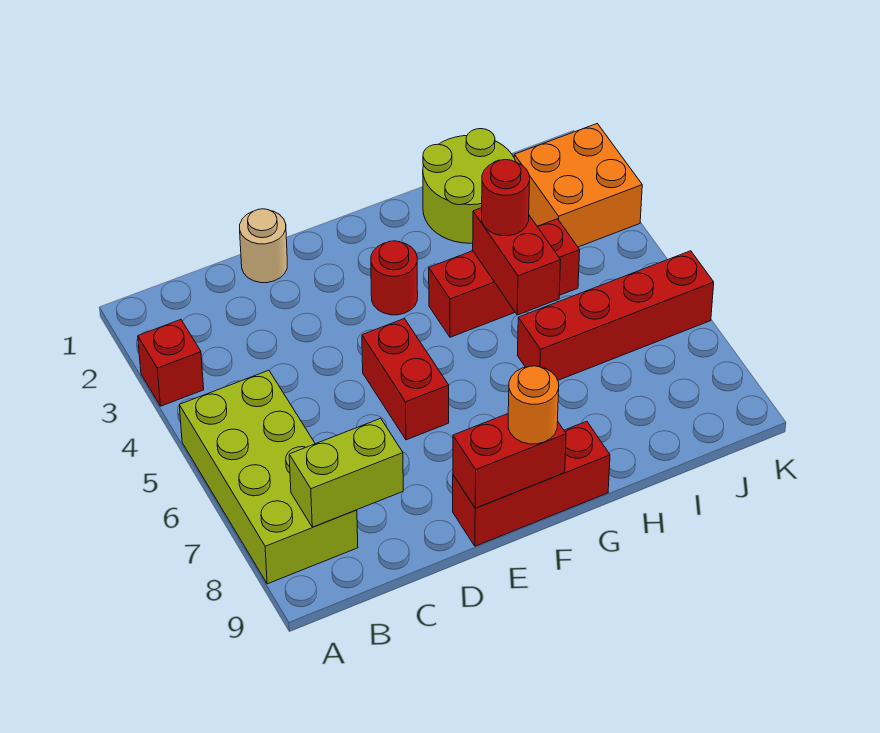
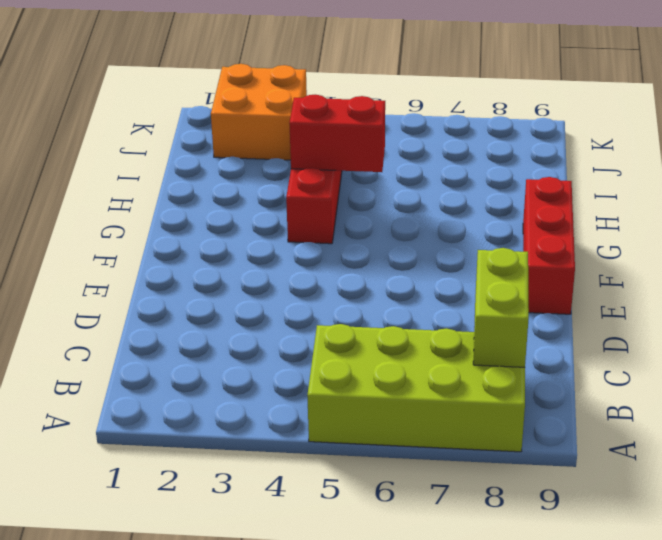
none -> red 1x1 brick [138,320,204,406]
none -> tan 1x1 round brick [240,209,287,283]
none -> red 1x2 brick [362,319,449,440]

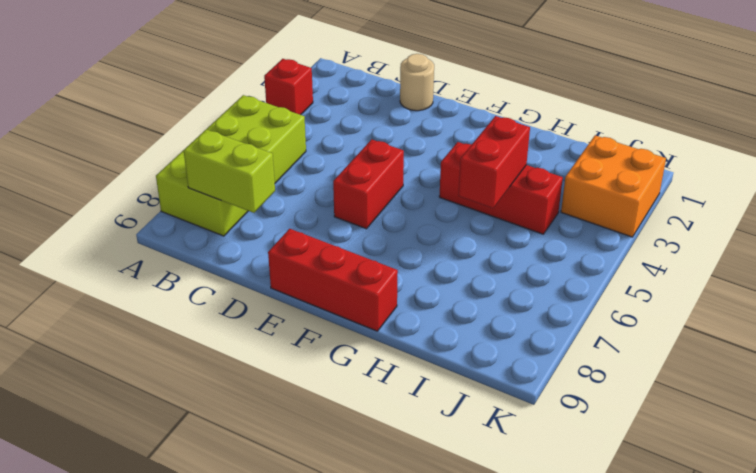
none -> red 1x1 round brick [371,241,418,315]
none -> lime 2x2 round brick [423,129,516,243]
none -> red 1x4 brick [517,251,714,380]

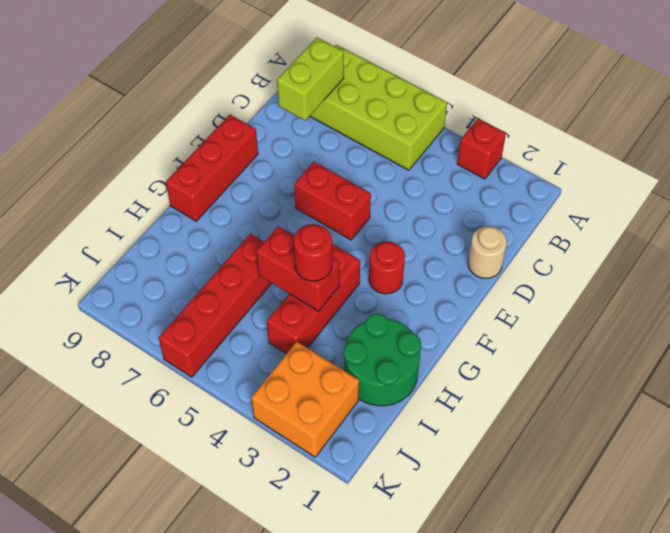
green 2x2 round brick [344,314,421,406] -> lime 2x2 round brick [423,129,516,243]
none -> red 1x2 brick [453,414,566,508]
none -> orange 1x1 round brick [508,366,559,444]

